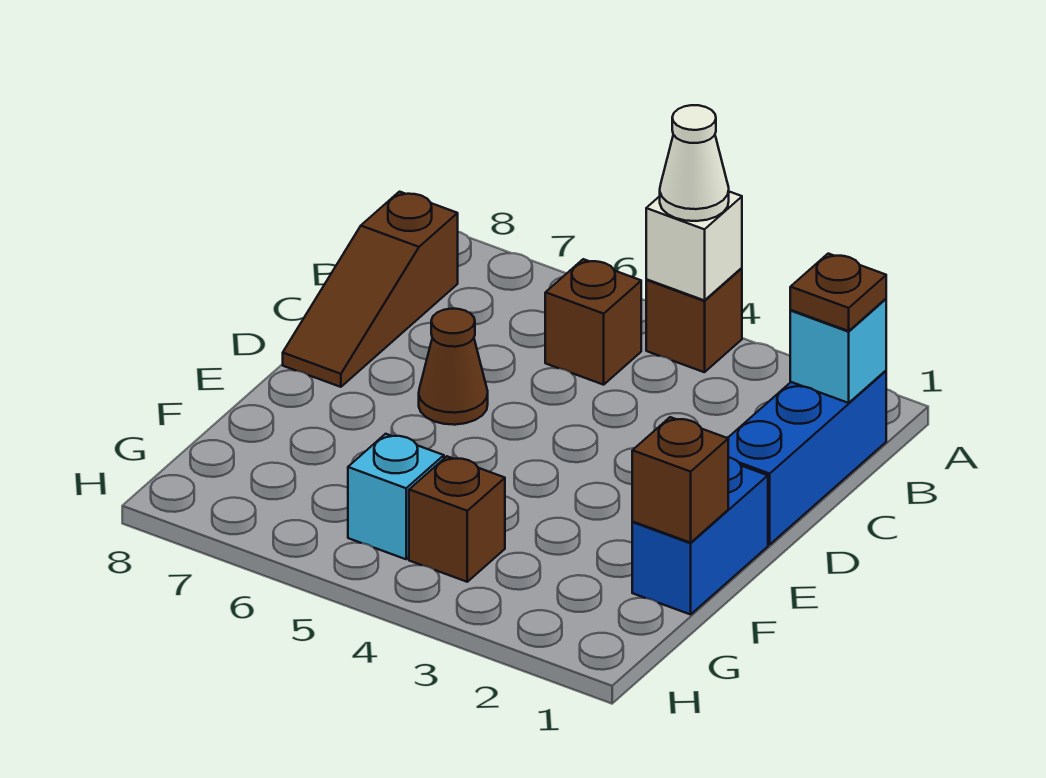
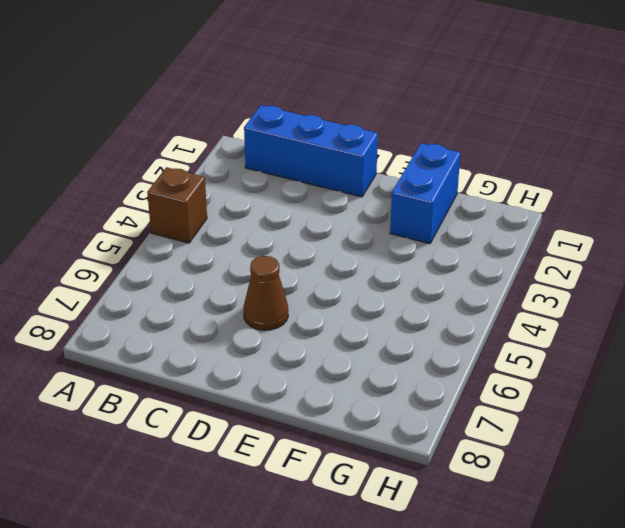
blue 1x2 brick [390,143,460,244] -> blue 1x2 brick turned to [632,457,768,614]
none -> brown 1x1 brick [545,259,641,385]
none -> brown 1x3 slope [283,192,458,387]
none -> brown 1x1 brick [409,456,505,582]

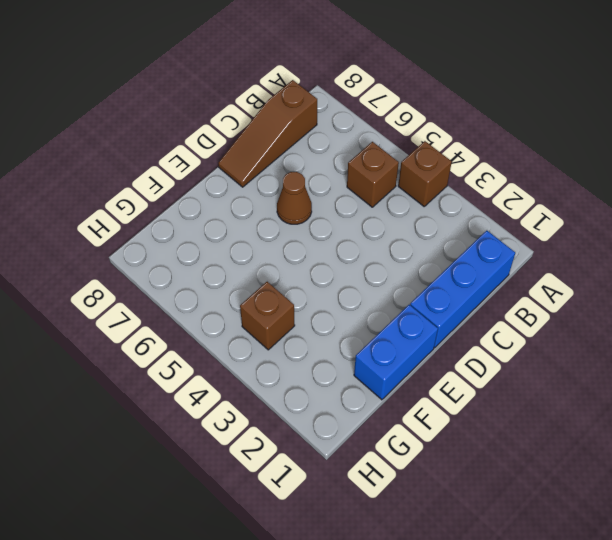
none -> cyan 1x1 brick [348,434,444,559]
none -> white 1x1 brick [646,192,742,300]
none -> cyan 1x1 brick [790,299,886,403]

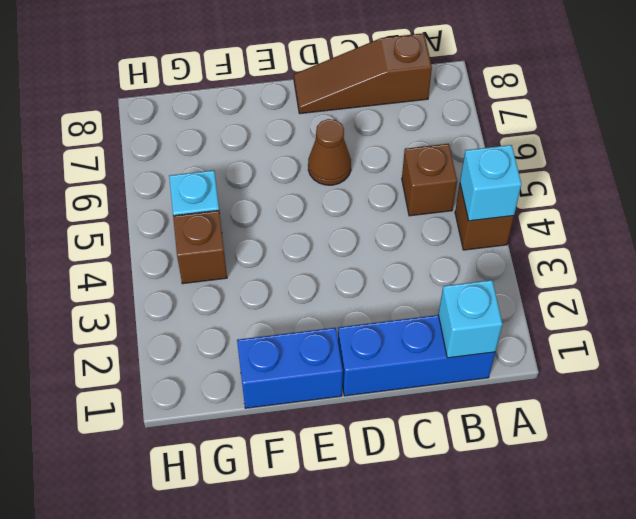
cyan 1x1 brick [460,145,521,221] -> white 1x1 brick [646,192,742,300]
none -> brown 1x1 brick [632,417,728,543]
none -> white 1x1 cone [660,105,729,221]
none -> brown 1x1 plate [790,254,886,331]

